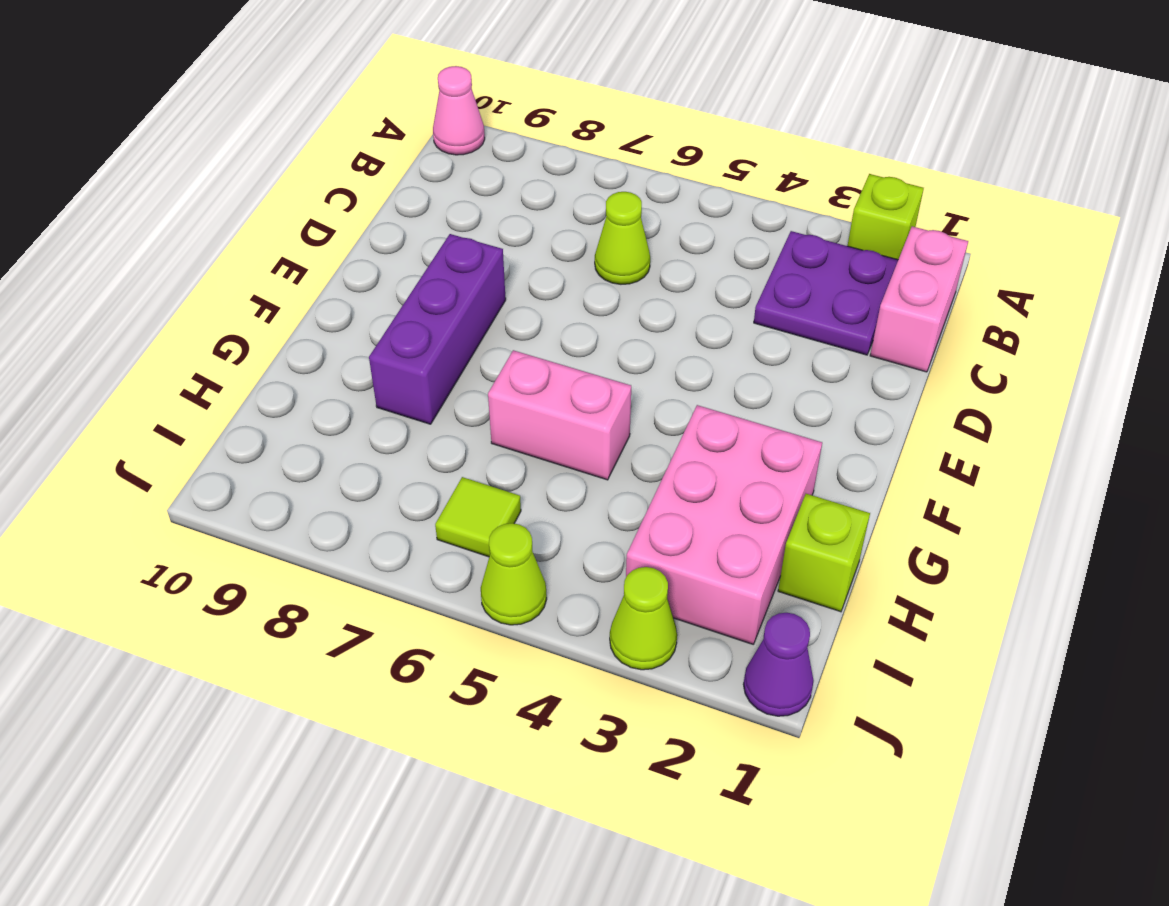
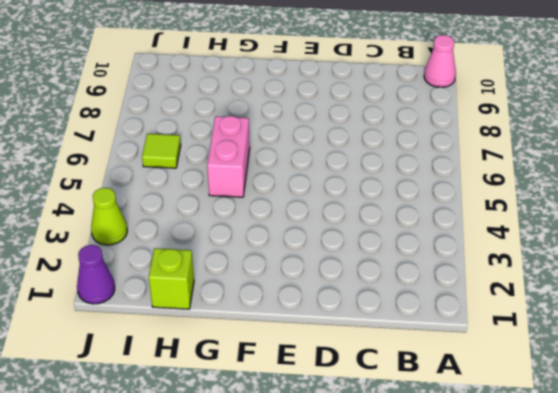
none -> lime 1x1 brick [848,174,924,260]
none -> pink 1x2 brick [870,226,968,372]
none -> purple 2x2 plate [754,231,898,355]

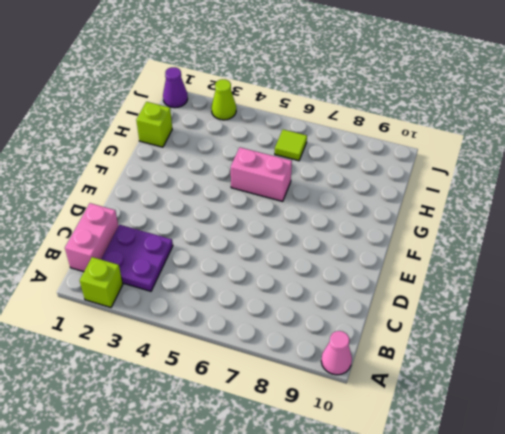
none -> lime 1x1 cone [595,192,650,284]
none -> purple 1x3 brick [369,234,506,424]
none -> pink 2x3 brick [626,405,822,644]

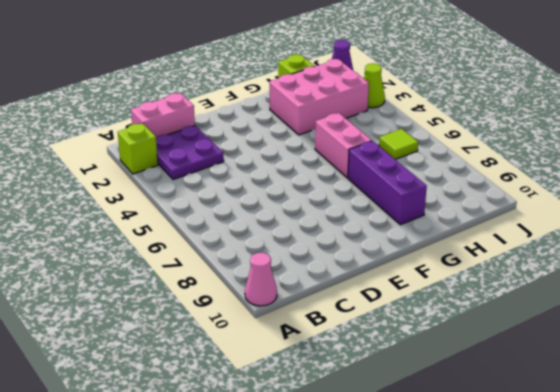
purple 1x3 brick [348,141,427,225] -> purple 1x3 brick turned to [369,234,506,424]
none -> lime 1x1 cone [595,192,650,284]
none -> lime 1x1 cone [481,523,547,625]

